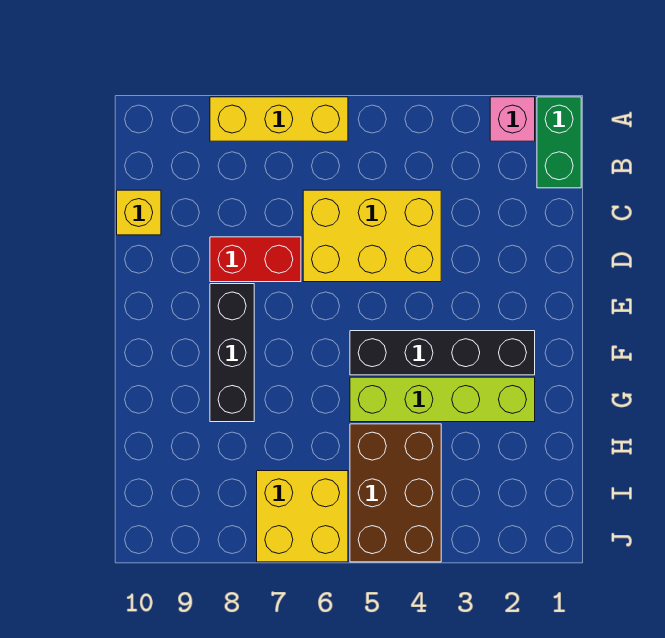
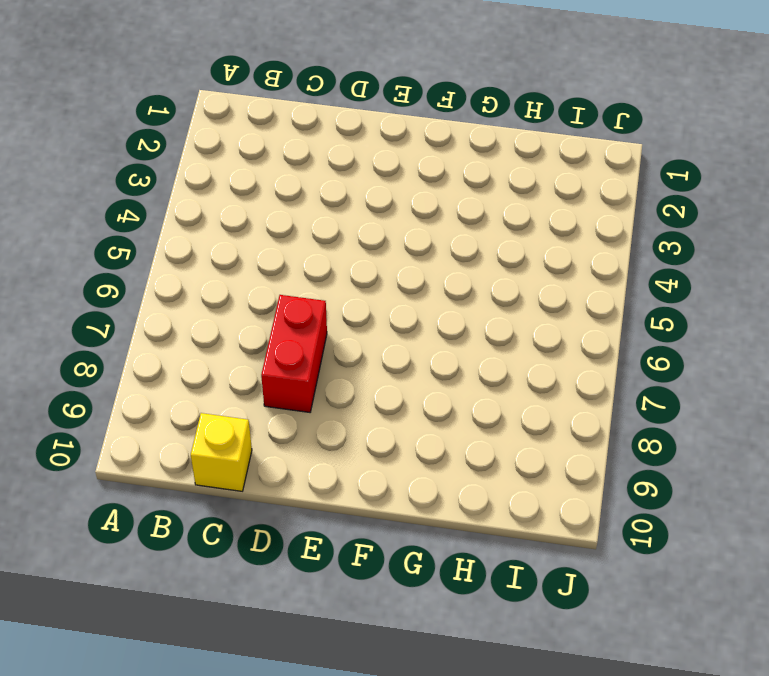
none -> green 1x2 brick [537,97,581,188]
none -> pink 1x1 brick [490,97,535,141]

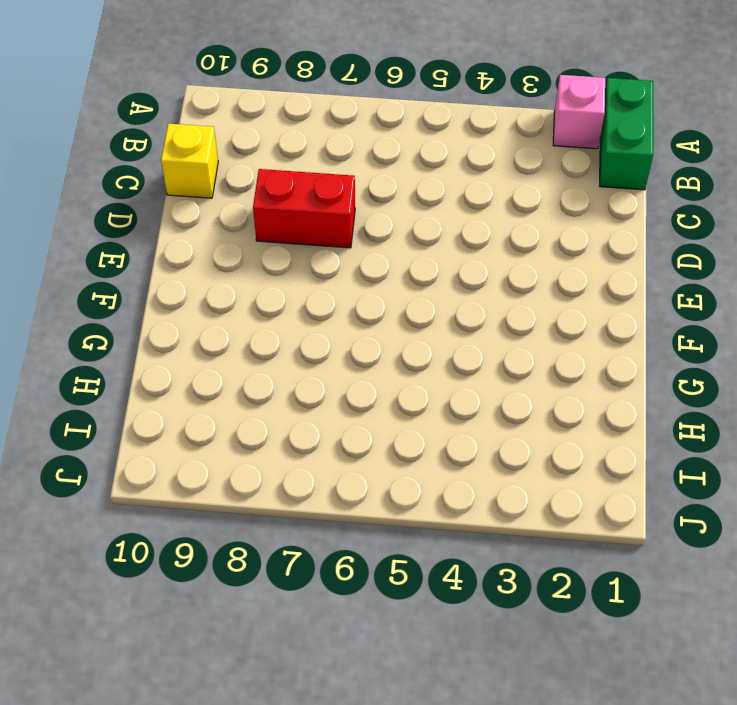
none -> yellow 1x3 brick [210,97,348,141]
none -> yellow 2x3 brick [303,190,441,282]

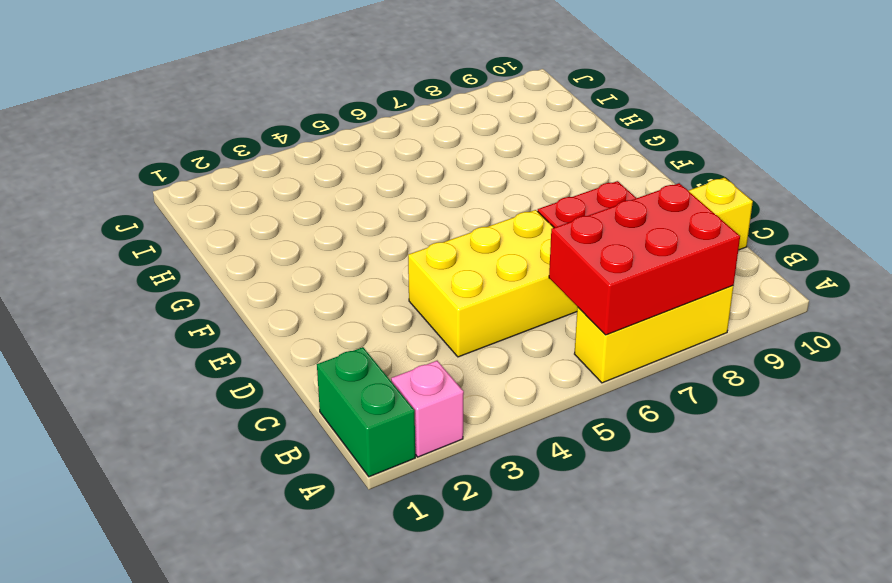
red 2x3 brick [549,183,740,335] -> none
none -> black 1x3 brick [210,284,254,422]
none -> black 1x4 brick [350,331,535,375]

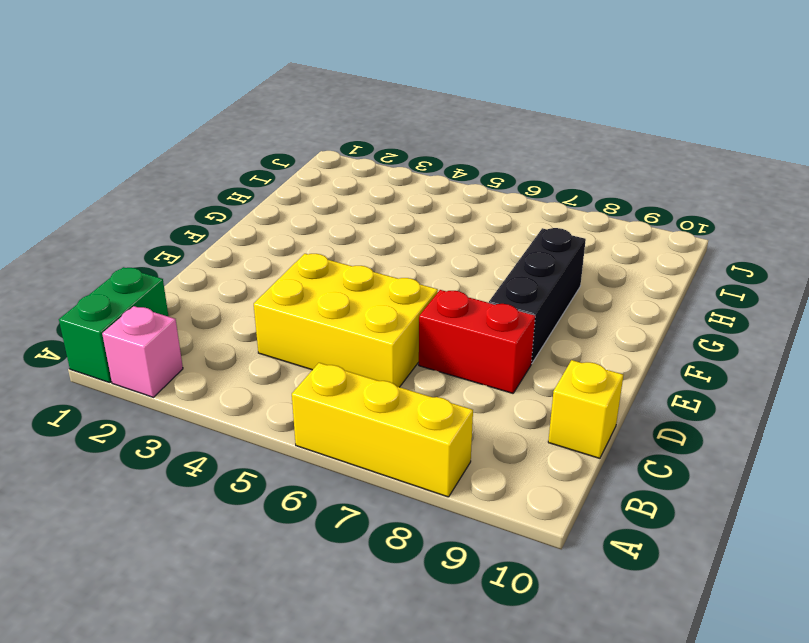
none -> black 1x4 brick [350,331,535,375]
none -> lime 1x4 brick [350,377,535,422]

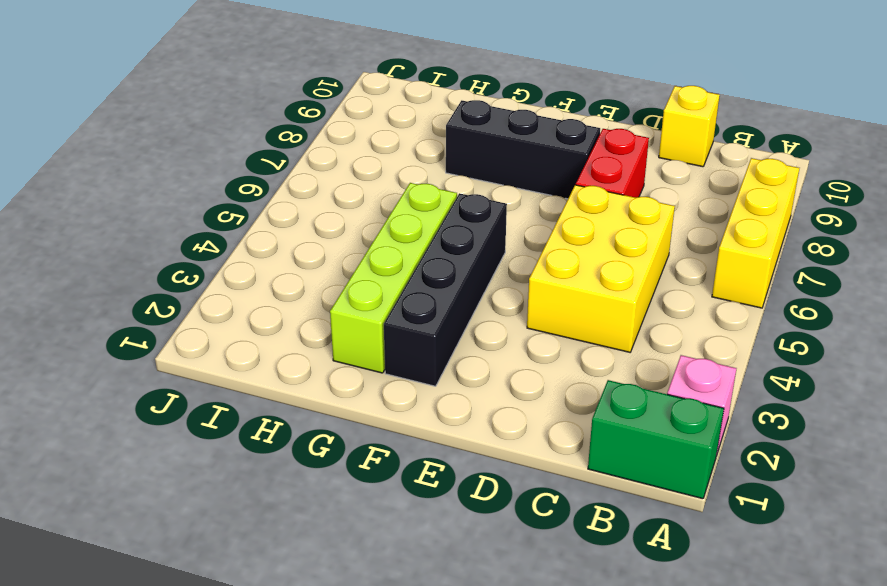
none -> brown 2x3 brick [350,424,441,562]
none -> yellow 2x2 brick [257,471,348,562]

